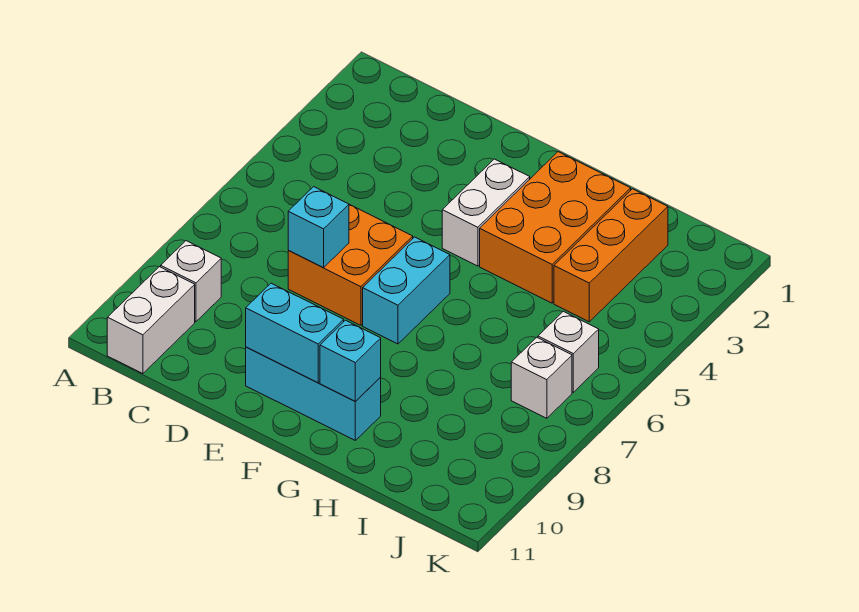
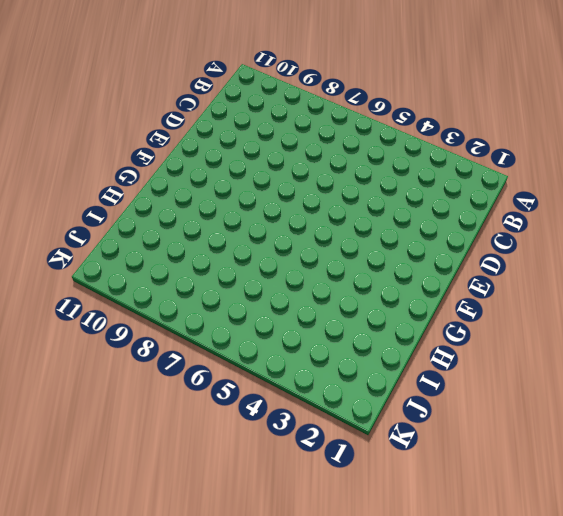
none -> white 1x1 brick [161,241,221,322]
none -> white 1x2 brick [107,267,195,374]
none -> orange 2x2 brick [288,204,413,325]

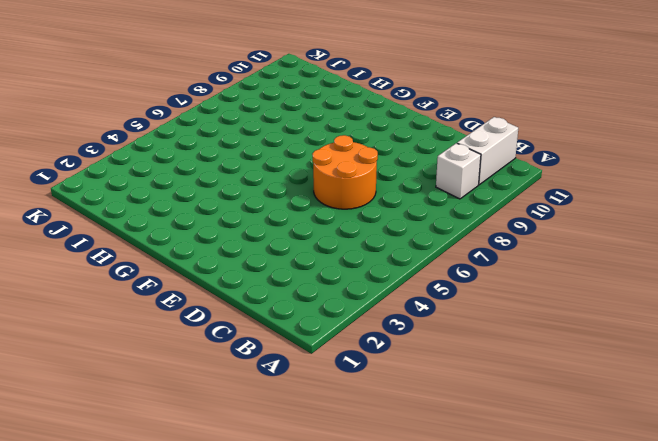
orange 2x2 round brick [312,135,378,209] -> orange 2x2 brick [288,204,413,325]
none -> cyan 1x3 brick [246,347,381,440]
none -> white 1x2 brick [442,159,530,266]
none -> cyan 1x2 brick [363,237,450,344]

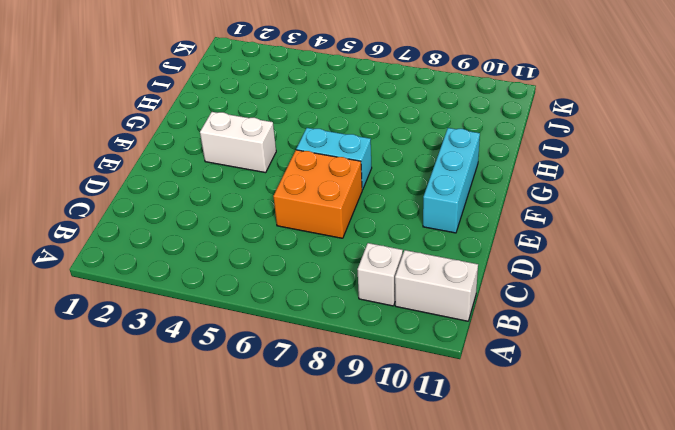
none -> orange 2x3 brick [480,152,631,303]
none -> orange 1x3 brick [554,189,668,322]
none -> white 1x1 brick [538,311,599,392]

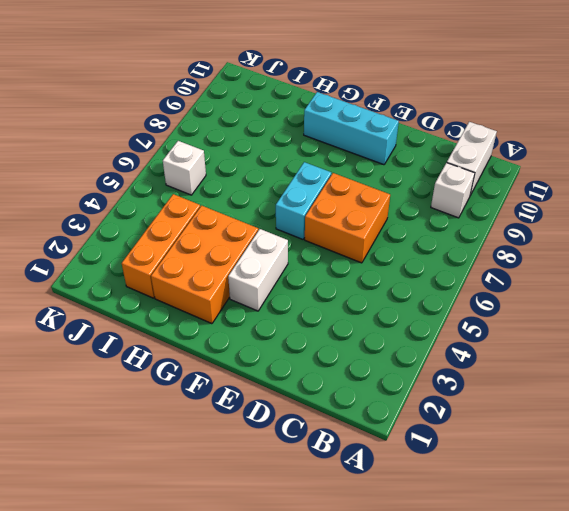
none -> white 1x1 brick [511,338,572,418]
none -> cyan 1x1 brick [288,187,349,268]
none -> cyan 1x2 brick [246,283,344,383]

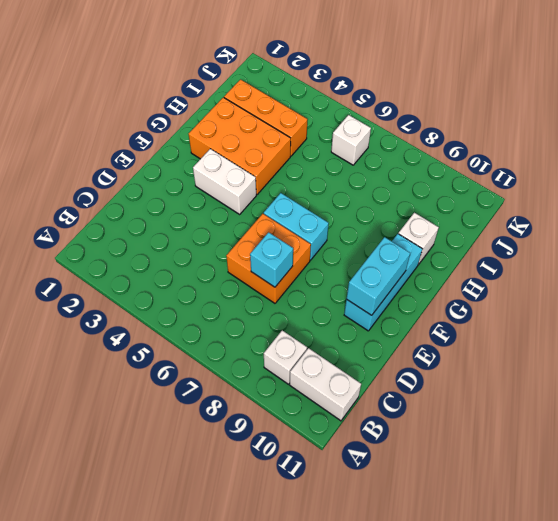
white 1x1 brick [398,213,439,265] -> white 1x1 brick moved to [511,338,572,418]
none -> cyan 1x1 brick [320,320,381,402]

